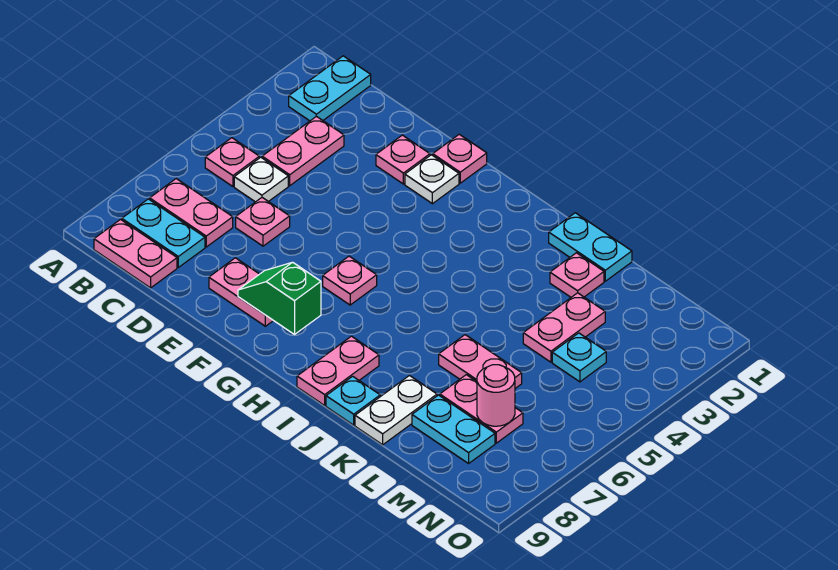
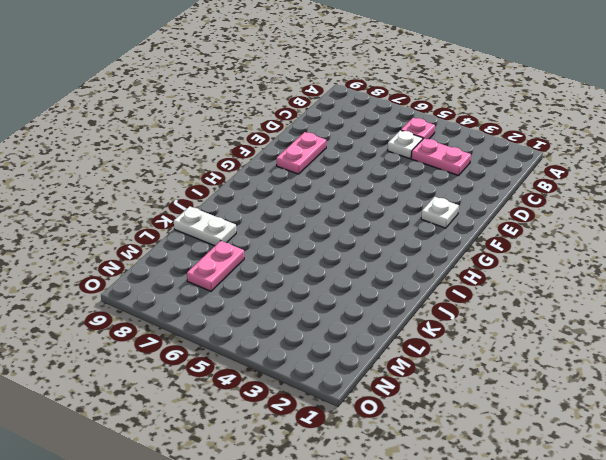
none -> cyan 1x2 plate [289,56,371,121]
none -> pink 1x2 plate [150,179,233,247]
none -> cyan 1x2 plate [122,199,205,267]

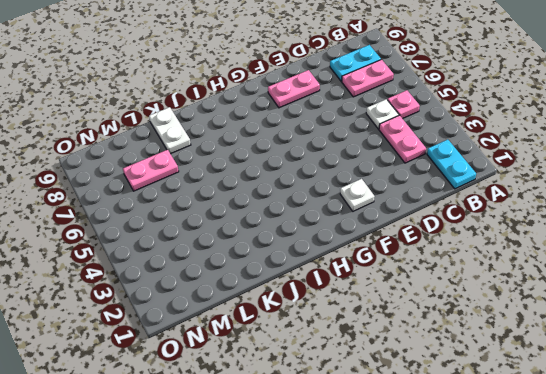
none -> pink 1x2 plate [94,220,177,288]
none -> pink 1x1 plate [236,198,290,246]
none -> pink 1x1 plate [376,135,430,184]

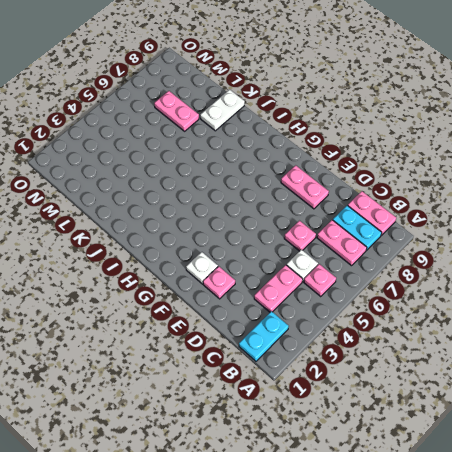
none -> pink 1x1 plate [433,134,487,183]
none -> pink 1x1 plate [323,256,377,305]
none -> pink 1x2 plate [297,336,379,405]

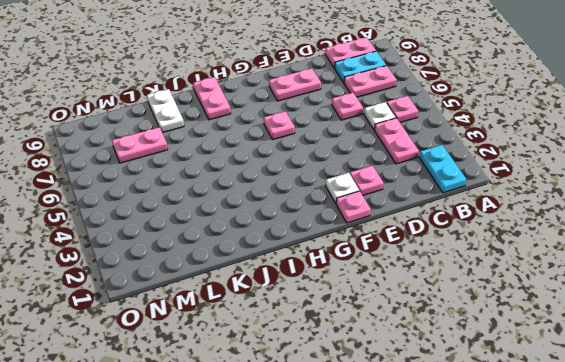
none -> cyan 1x2 plate [549,213,632,281]
none -> cyan 1x1 plate [326,376,380,425]
none -> pink 1x1 plate [550,253,604,297]

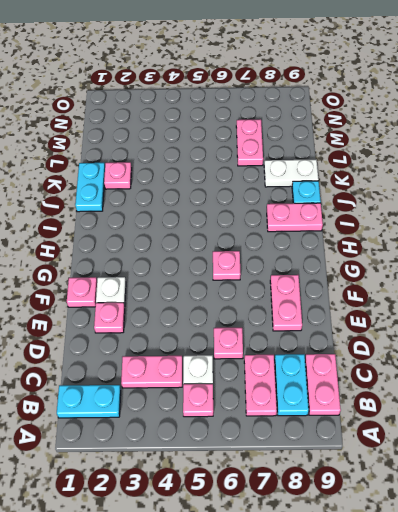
none -> pink 1x2 plate [439,335,522,388]
none -> pink 1x2 plate [523,293,605,362]
none -> cyan 1x2 plate [412,395,495,463]

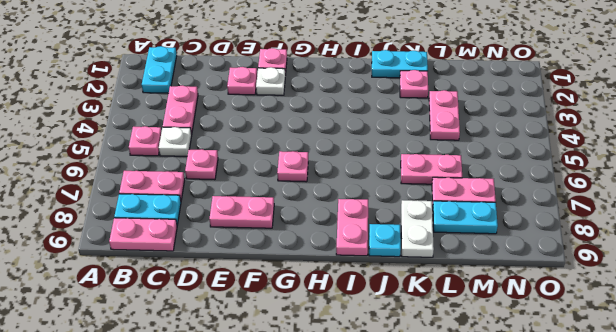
none -> cyan 1x1 plate [552,333,606,382]
none -> green 1x2 slope [238,262,321,334]
none -> pink 1x1 round brick [477,365,515,426]

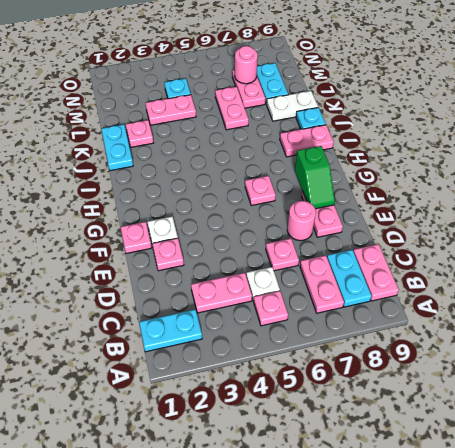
pink 1x1 round brick [287,201,316,241] -> none

